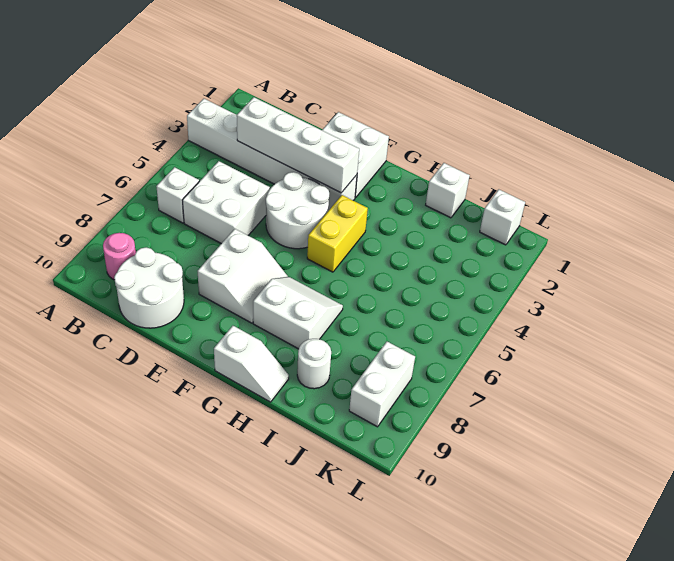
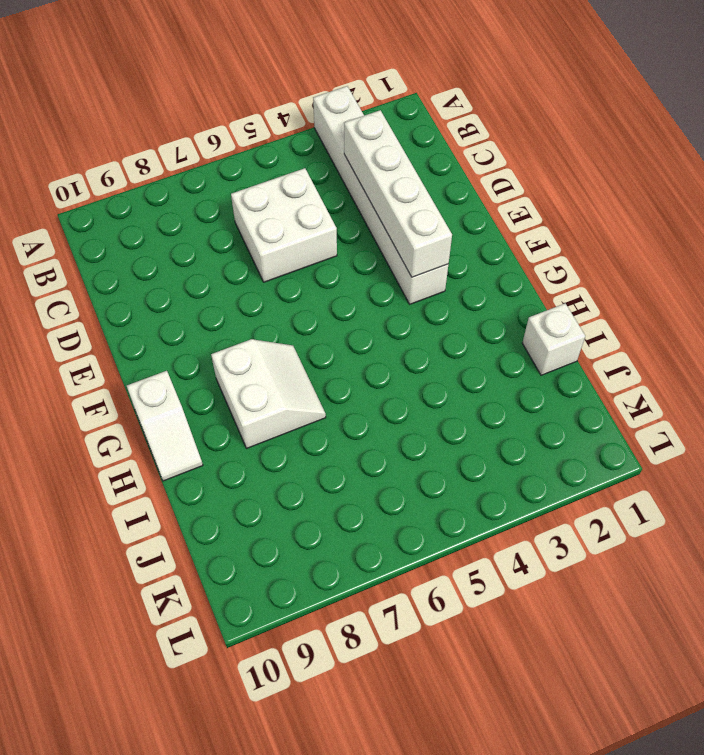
none -> white 1x1 brick [156,167,199,223]
none -> pink 1x1 round brick [103,233,136,280]
none -> white 2x2 round brick [114,247,184,328]

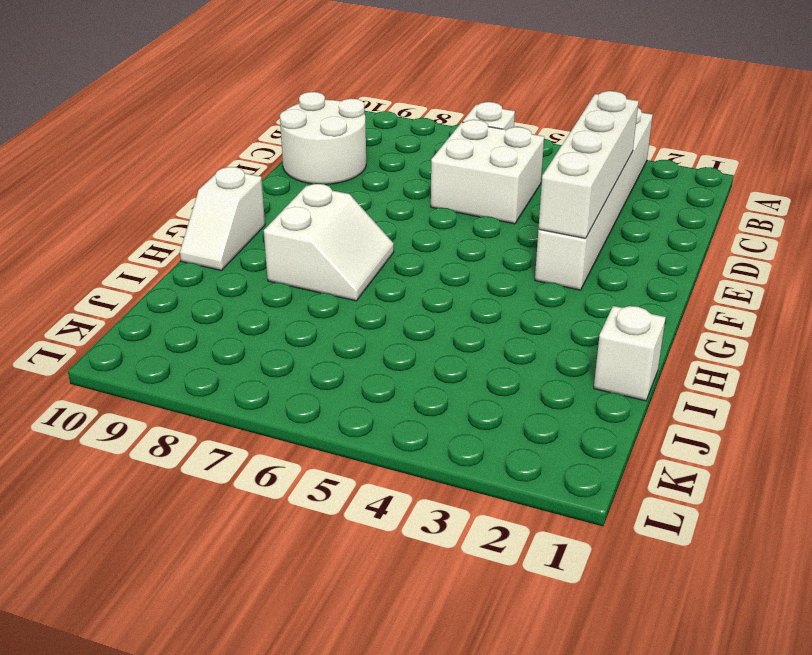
none -> pink 1x1 round brick [103,233,136,280]
none -> white 2x2 brick [322,112,389,198]
none -> white 2x2 round brick [266,172,329,249]

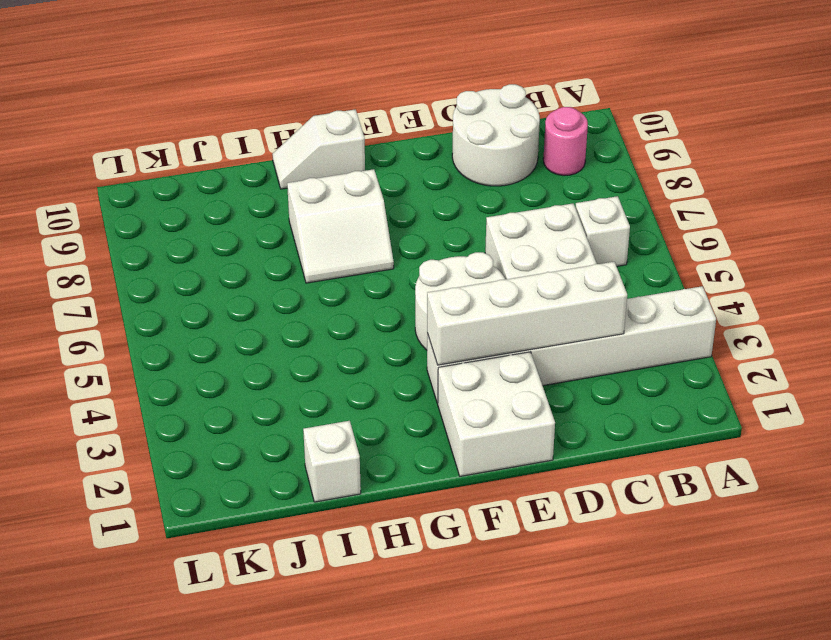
none -> white 2x2 slope [198,229,288,323]
none -> yellow 1x2 brick [307,195,368,272]
none -> white 1x1 round brick [297,339,331,389]

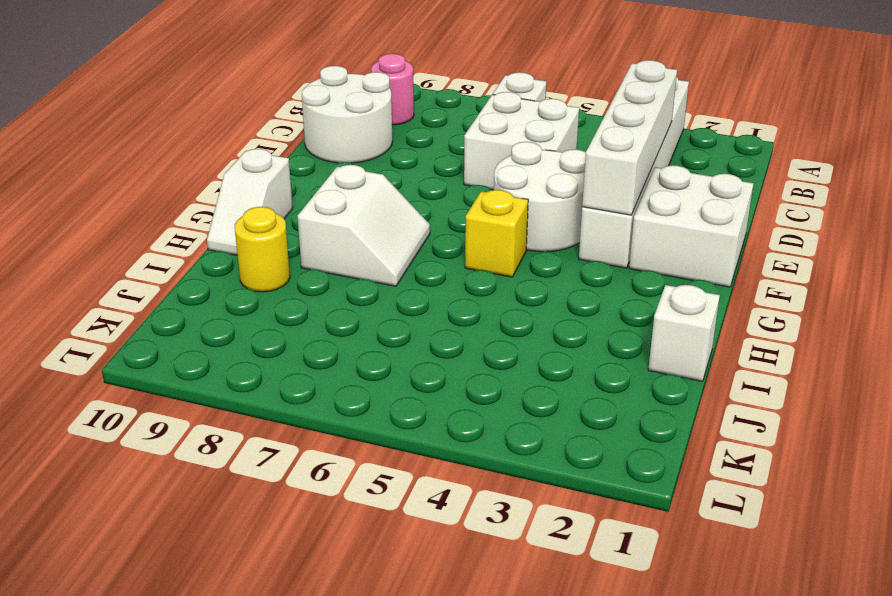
yellow 1x1 brick [465,190,528,277] -> yellow 1x2 brick [307,195,368,272]
yellow 1x1 round brick [235,207,290,292] -> white 1x1 round brick [297,339,331,389]
none -> white 2x2 slope [198,229,288,323]
none -> white 1x1 brick [480,190,525,245]
none -> white 1x2 brick [349,341,415,427]

